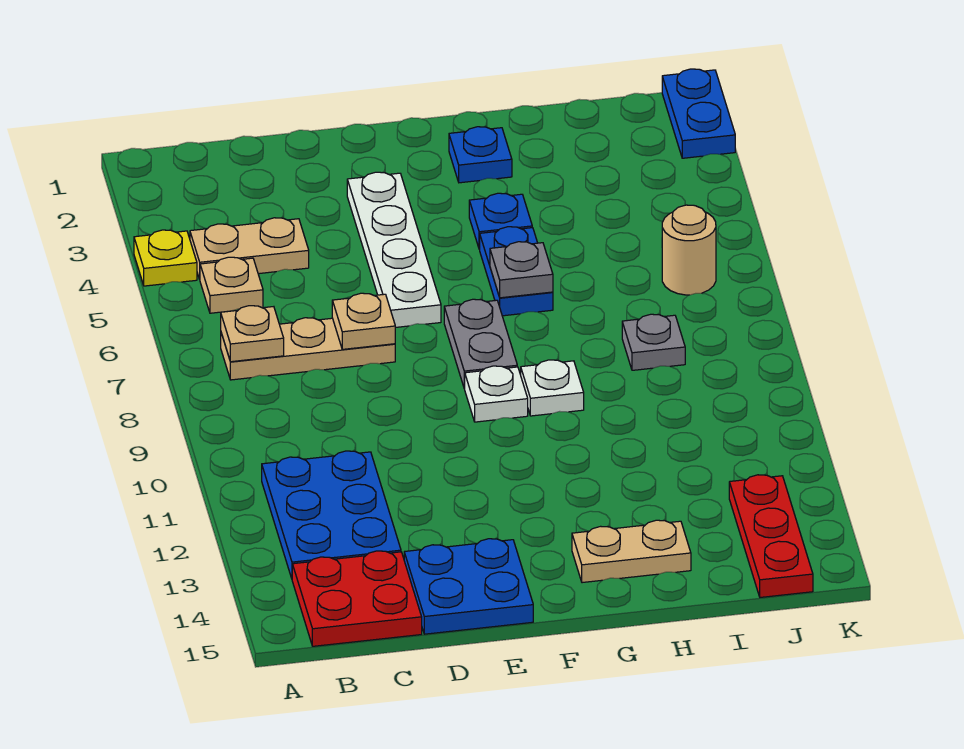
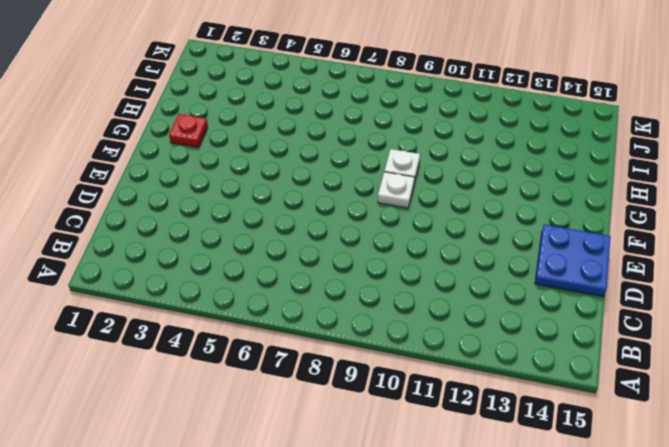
red 1x1 plate [169,114,208,147] -> blue 1x1 plate [449,127,512,183]
none -> yellow 1x1 plate [134,230,197,286]
none -> tan 1x2 plate [190,218,309,279]
none -> tan 1x1 plate [200,257,263,313]

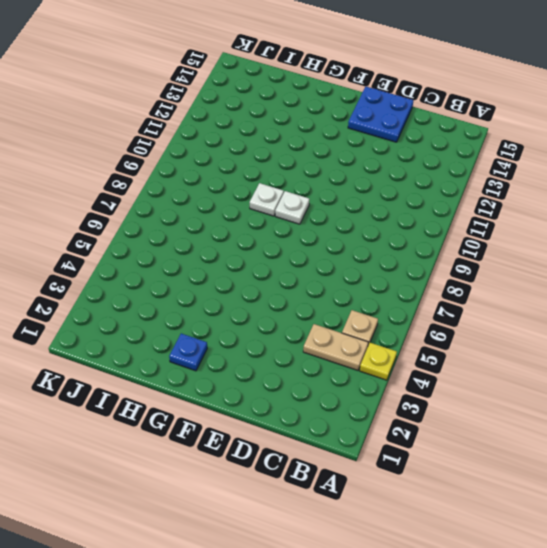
none -> tan 1x3 plate [221,318,395,380]
none -> blue 2x3 plate [262,451,401,578]
none -> red 2x2 plate [292,551,422,646]

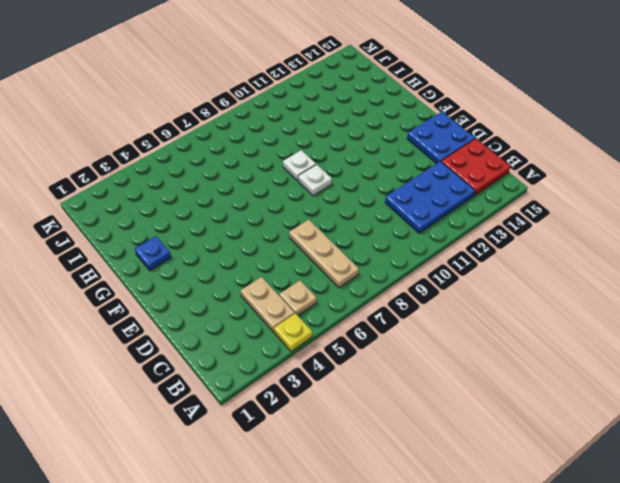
none -> white 1x4 plate [347,172,441,328]
none -> grey 1x2 plate [444,299,517,388]
none -> blue 1x1 plate [469,193,532,249]

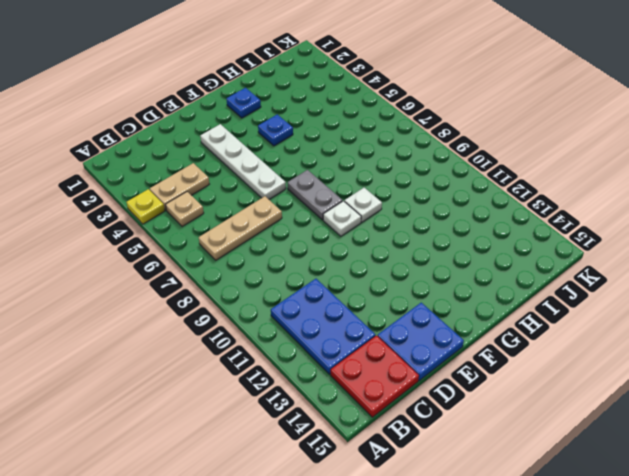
none -> blue 1x2 plate [480,227,553,316]
none -> tan 1x2 plate [572,520,691,583]
none -> grey 1x1 plate [622,314,685,370]

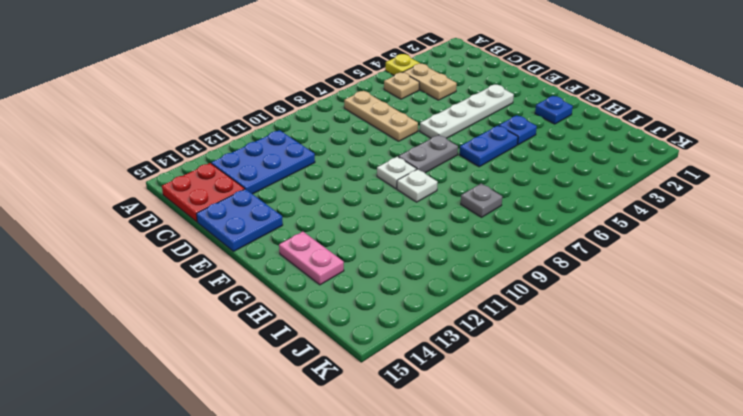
pink 1x2 plate [279,232,344,285] -> tan 1x2 plate [572,520,691,583]
none -> tan 1x1 round brick [662,205,716,295]
none -> red 1x3 plate [729,475,813,597]
none -> blue 1x2 plate [662,69,735,158]

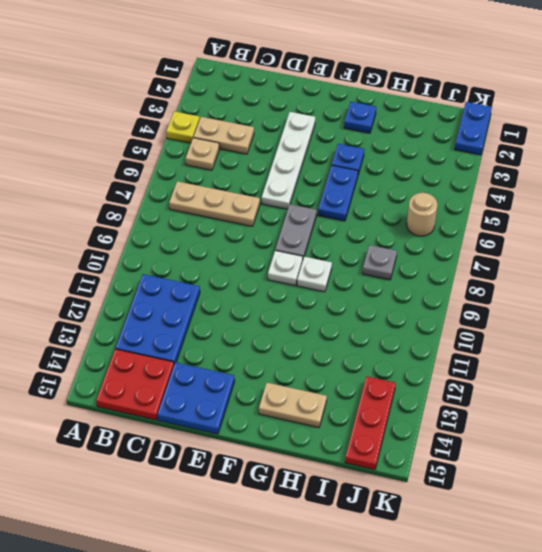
none -> tan 1x1 plate [221,306,284,362]
none -> tan 1x1 plate [332,293,395,349]
none -> grey 1x1 plate [490,242,553,298]

